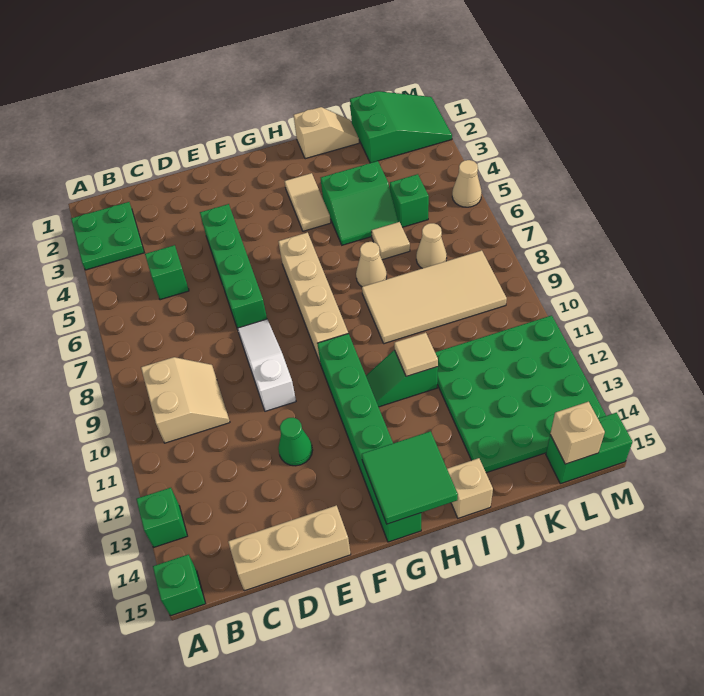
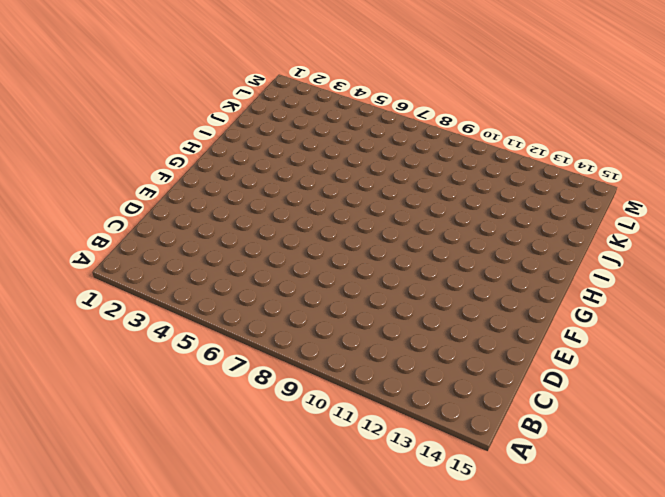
none -> green 2x2 plate [71,202,144,270]
none -> green 1x1 brick [136,488,187,547]
none -> green 1x1 brick [153,555,205,616]

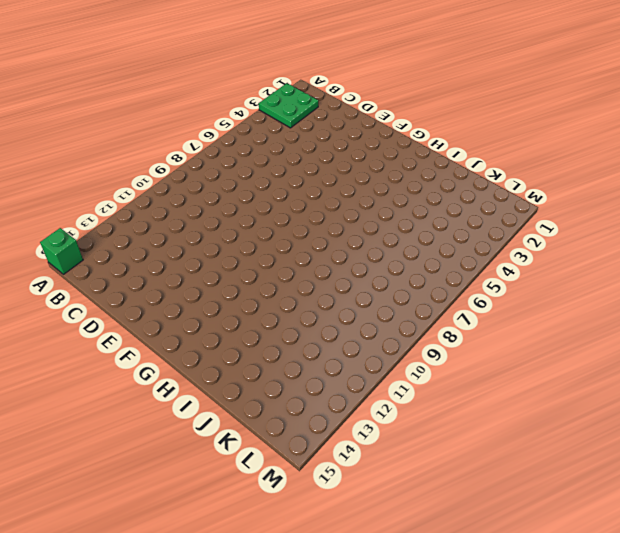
none -> green 1x1 brick [136,488,187,547]
none -> tan 2x2 slope [141,357,230,443]
none -> green 1x1 brick [145,245,189,300]

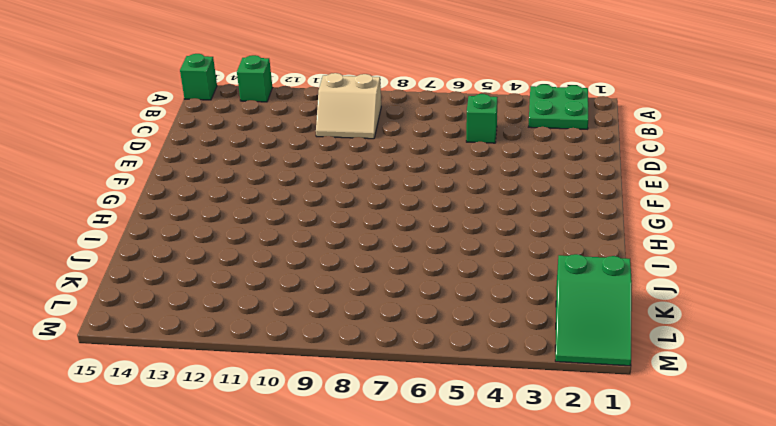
none -> tan 1x3 brick [228,505,351,591]
none -> green 1x4 brick [200,204,267,328]
none -> white 1x3 slope [237,319,296,411]

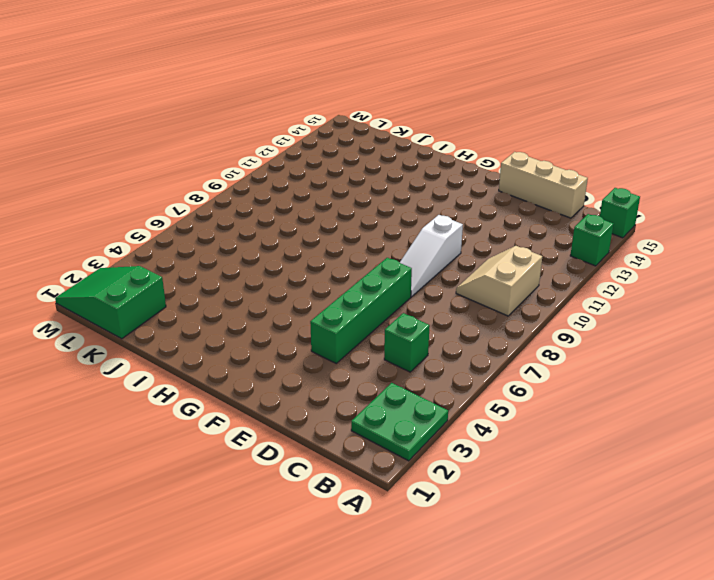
none -> green 1x1 cone [278,418,313,466]
none -> tan 1x4 brick [278,232,348,362]
none -> green 1x6 brick [317,333,421,542]

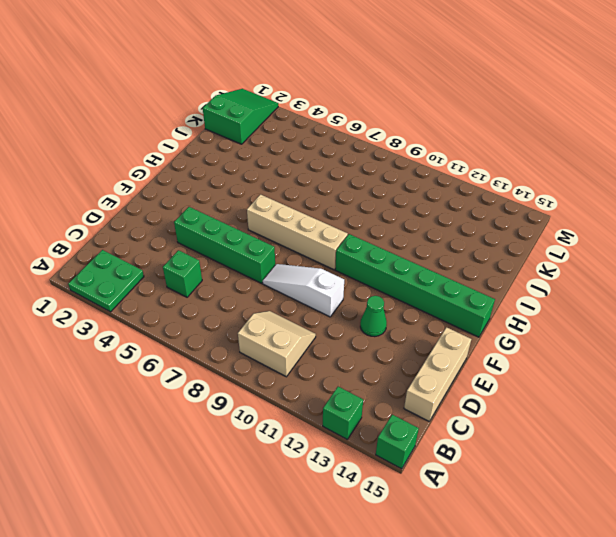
none -> tan 1x2 tile [284,173,331,231]
none -> green 1x2 slope [366,350,438,407]
none -> tan 1x2 slope [294,107,359,159]

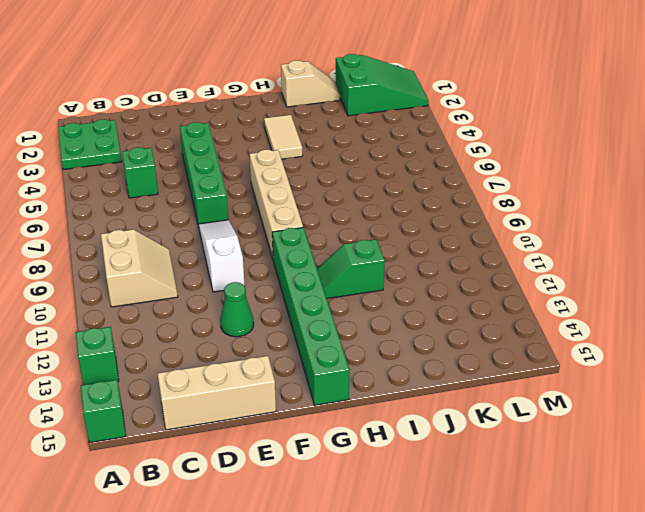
none -> green 2x2 slope [321,161,398,245]
none -> tan 1x1 cone [356,242,387,287]
none -> tan 2x4 tile [362,250,507,344]

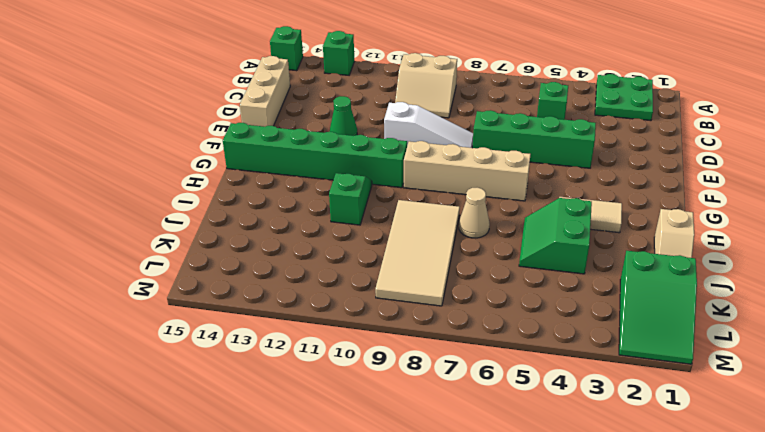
none -> tan 1x1 brick [447,458,493,518]
none -> tan 1x1 tile [371,222,410,260]
none -> green 4x4 plate [435,315,606,473]

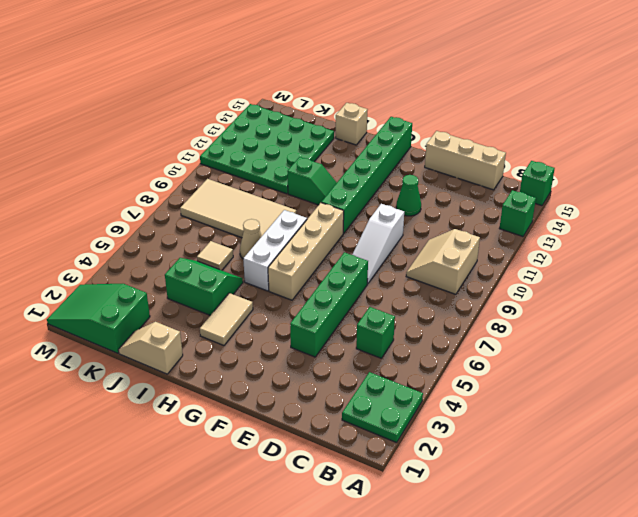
white 1x3 brick [243,210,307,291] -> none
none -> green 1x1 brick [390,174,429,227]
none -> tan 1x1 cone [416,223,447,268]
none -> green 1x2 brick [546,413,633,484]

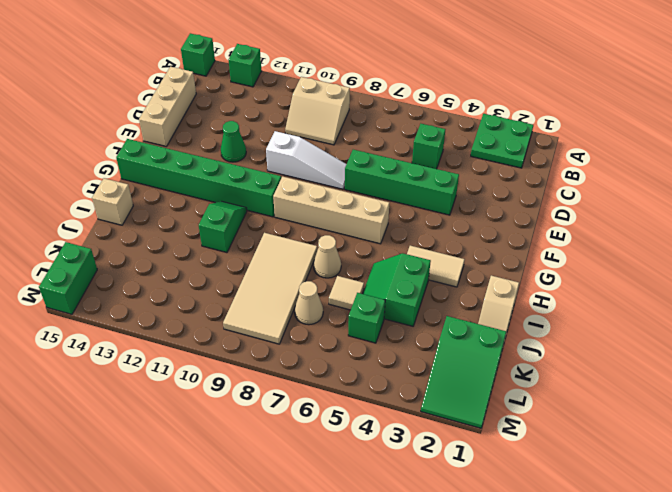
none -> green 4x4 plate [435,315,606,473]
none -> tan 1x1 cone [452,160,482,207]
none -> green 2x2 tile [362,431,458,524]

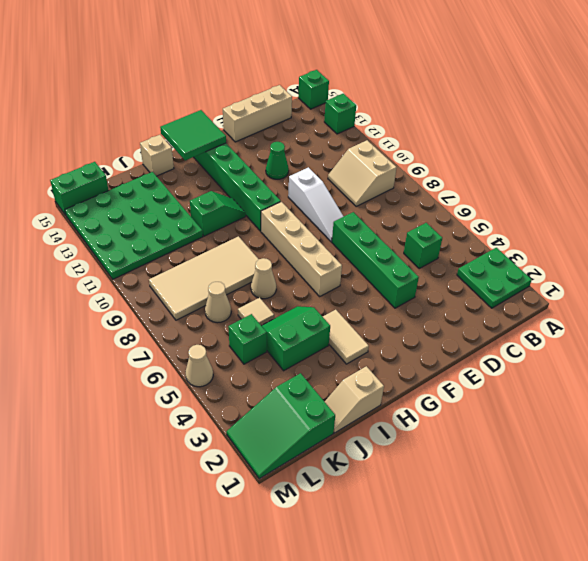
none -> tan 1x1 tile [394,333,438,377]
none -> tan 1x1 brick [550,402,605,464]

